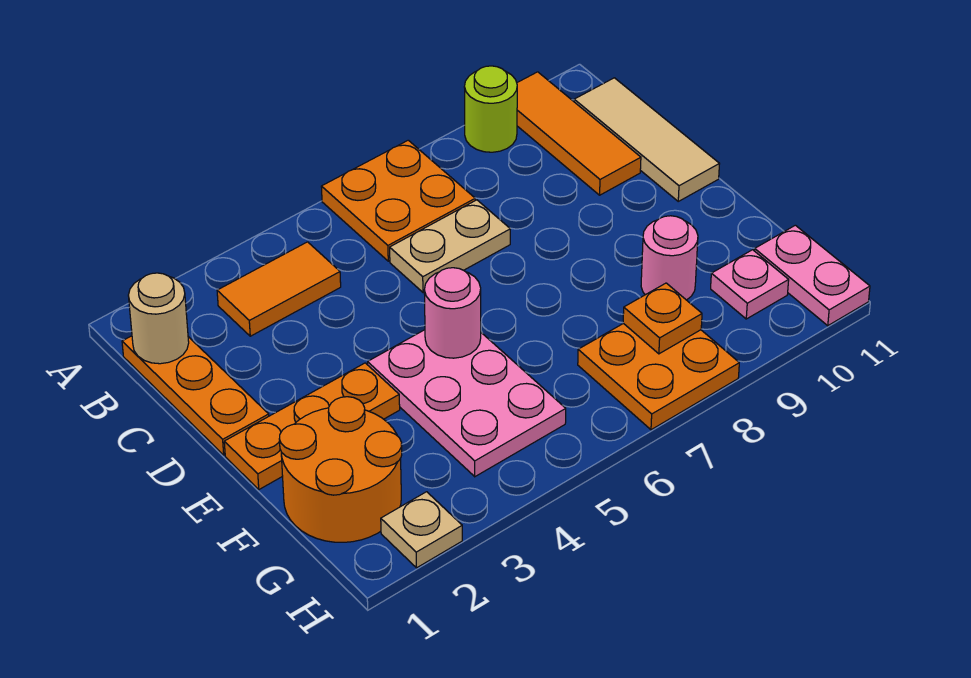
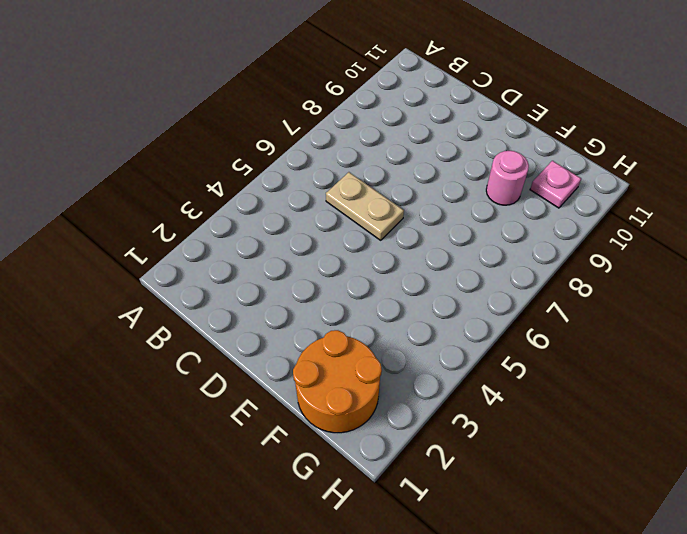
tan 1x2 plate [326,172,404,240] -> tan 1x2 plate turned to [390,200,510,292]
none -> orange 2x2 plate [321,140,475,261]
none -> lime 1x1 round brick [464,66,517,152]
none -> orange 1x3 tile [517,72,641,195]

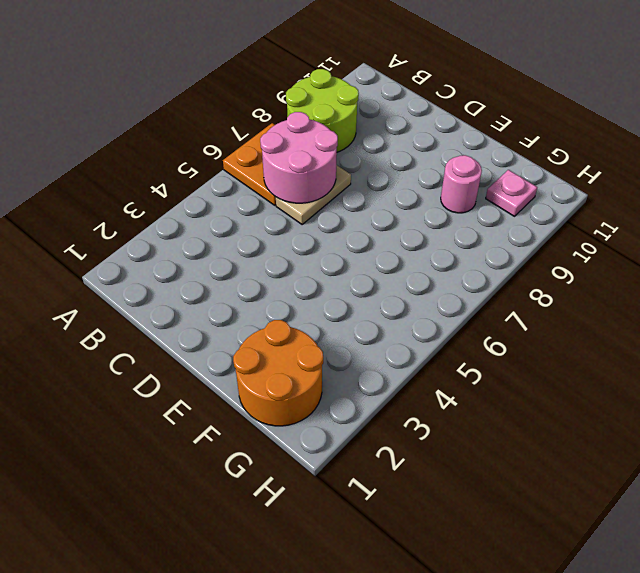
lime 2x2 round brick [286,69,359,152] -> lime 1x1 round brick [464,66,517,152]
pink 2x2 round brick [260,112,338,203] -> none
none -> orange 1x3 tile [517,72,641,195]
none -> orange 1x3 plate [122,336,269,455]
none -> orange 1x2 tile [217,242,341,336]

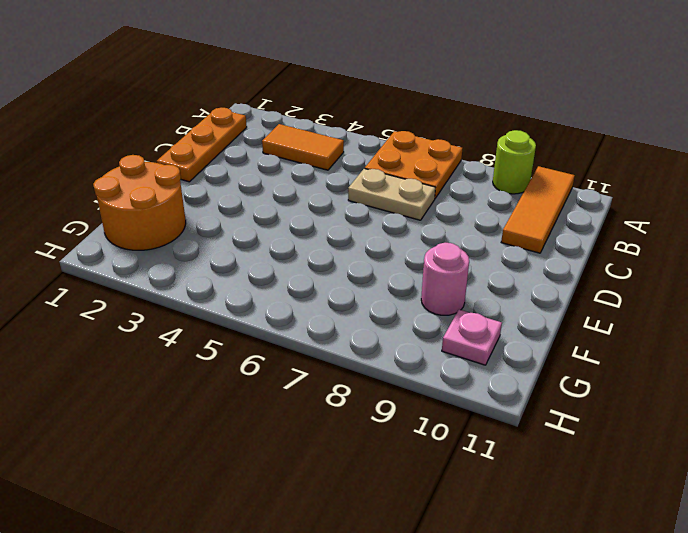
none -> tan 1x3 tile [574,78,719,201]
none -> orange 1x3 plate [224,363,400,489]
none -> pink 2x3 plate [368,330,566,477]

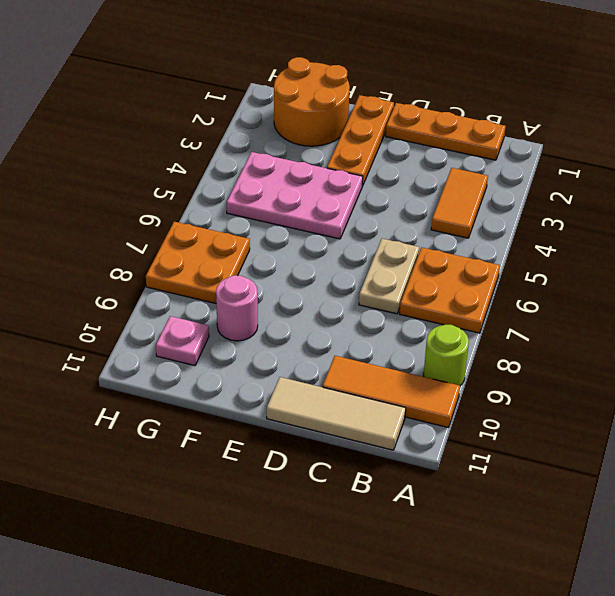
none -> pink 1x2 plate [755,225,870,326]
none -> tan 1x1 plate [381,492,462,568]
none -> tan 1x1 round brick [128,273,189,364]

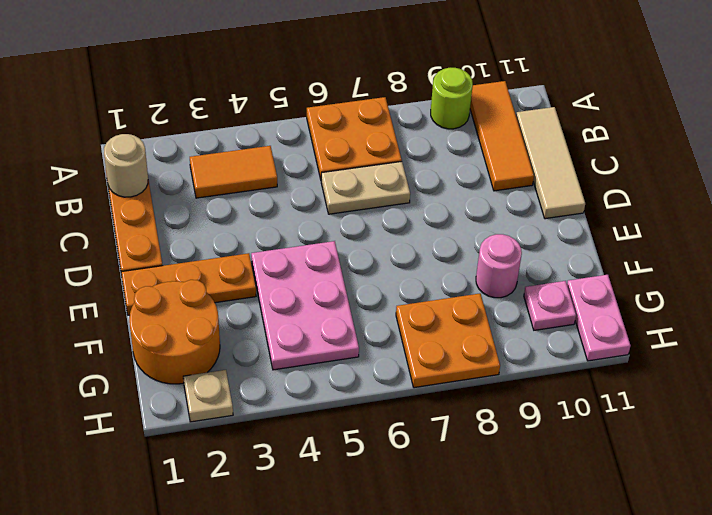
none -> pink 1x1 round brick [424,268,481,358]
none -> orange 1x1 plate [623,283,702,354]

